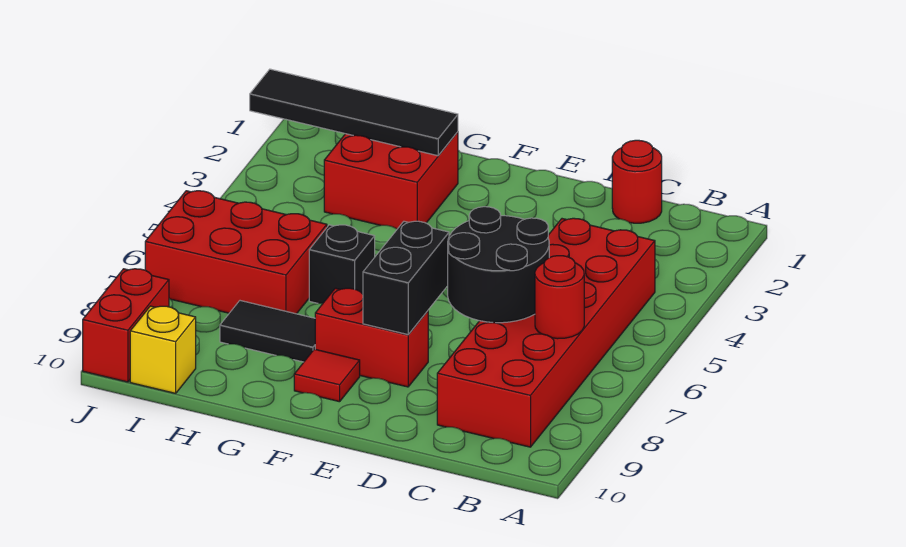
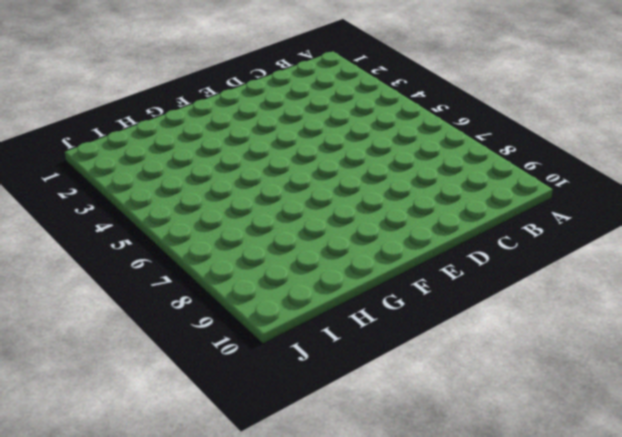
none -> red 2x6 brick [437,218,655,447]
none -> red 1x1 round brick [612,140,662,223]
none -> red 1x2 brick [315,288,428,387]

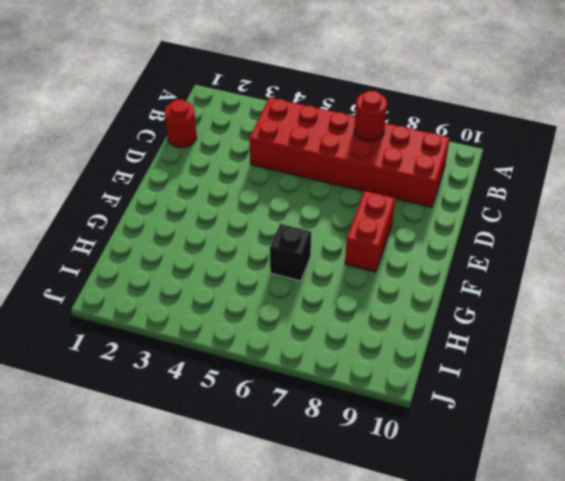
none -> red 1x1 tile [294,349,360,402]
none -> red 2x2 brick [324,132,458,229]
none -> black 1x2 tile [220,301,315,362]

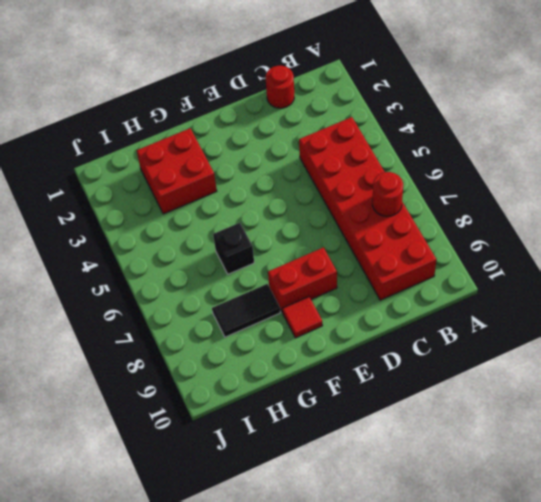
none -> red 2x3 brick [145,191,327,314]
none -> yellow 1x1 brick [130,306,196,393]
none -> red 1x2 brick [83,269,169,382]

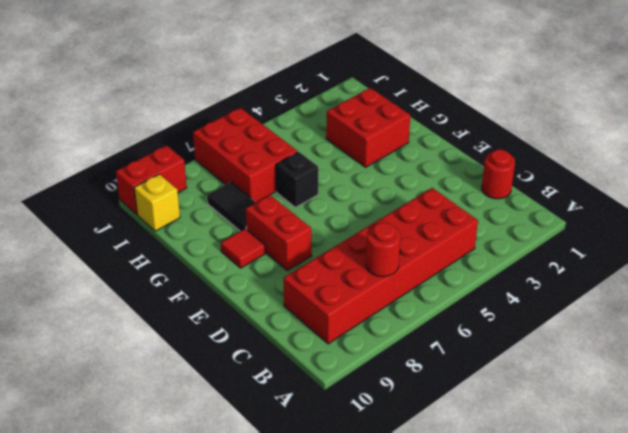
none -> black 2x2 round brick [448,207,549,323]
none -> black 1x2 brick [363,221,449,335]
none -> black 1x4 tile [250,69,458,156]

